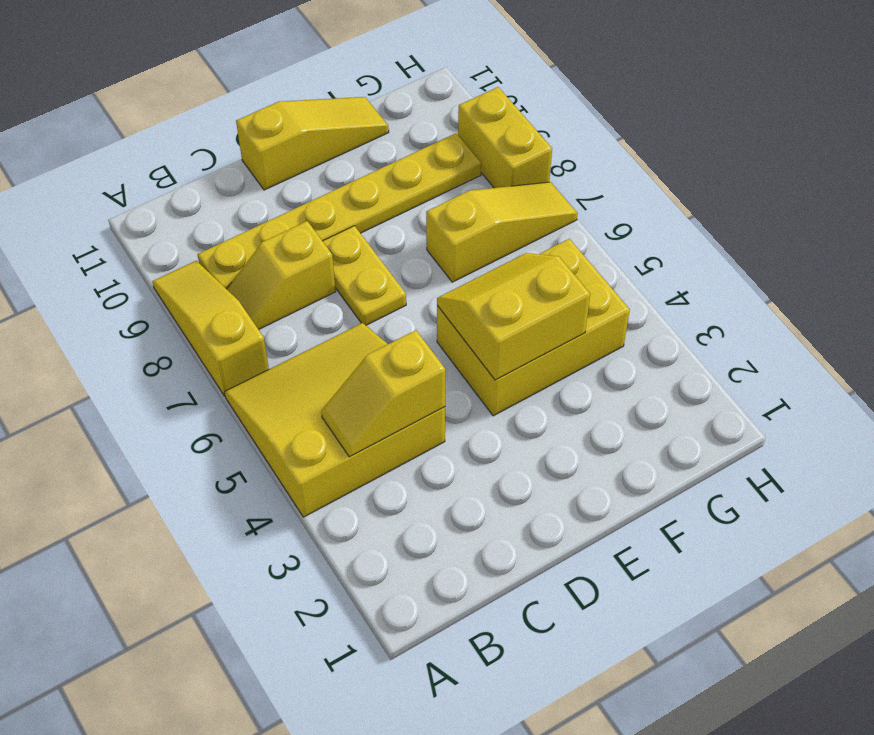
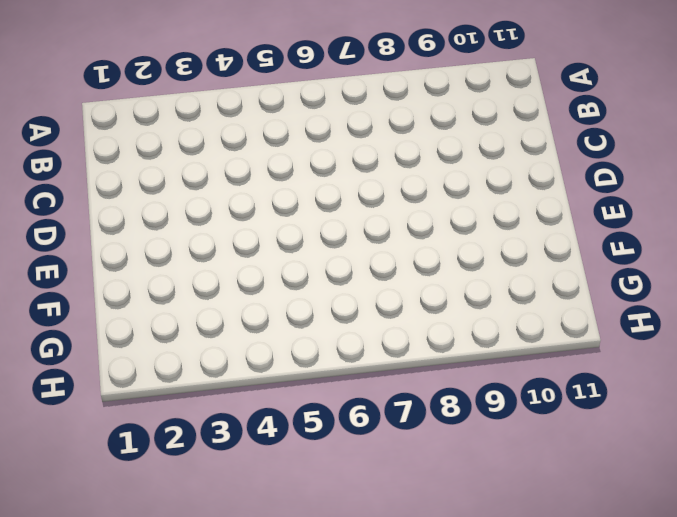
none -> yellow 3x3 slope [225,323,445,517]
none -> yellow 1x3 slope [152,261,269,396]

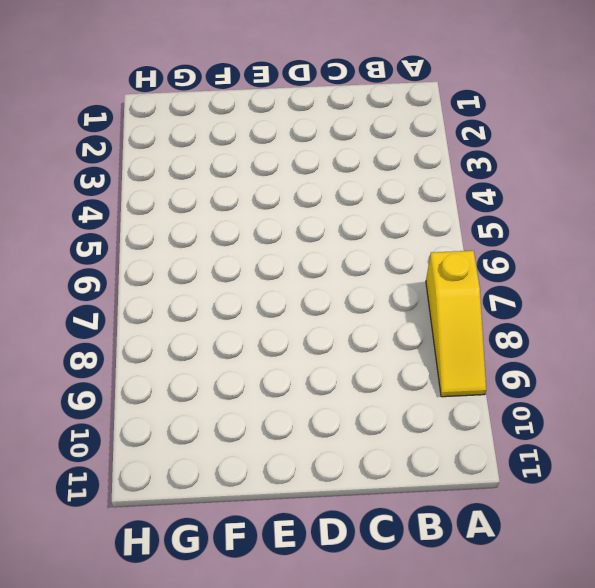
none -> yellow 3x3 slope [225,323,445,517]
none -> yellow 1x2 slope [227,221,336,330]

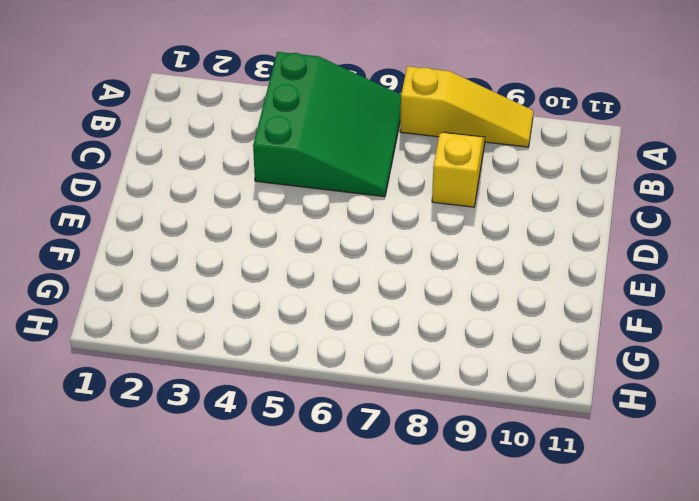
green 3x3 slope [253,52,401,197] -> yellow 3x3 slope [225,323,445,517]
none -> yellow 1x6 plate [197,133,481,289]
none -> yellow 1x2 plate [323,226,406,325]

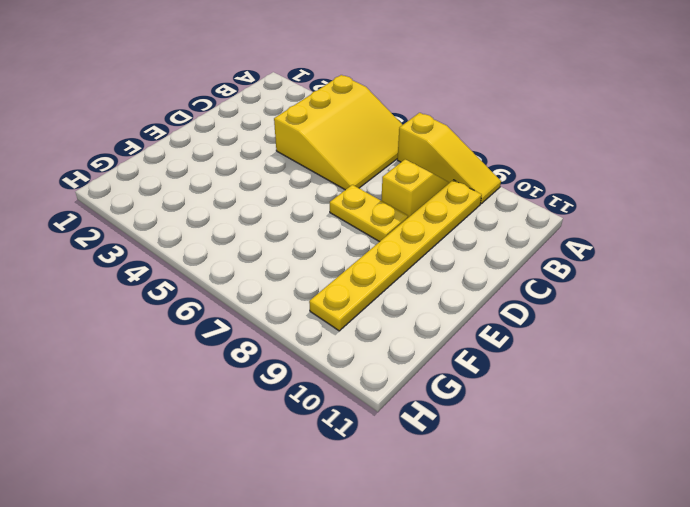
none -> yellow 1x3 slope [236,97,389,190]
none -> yellow 2x3 brick [437,239,630,416]

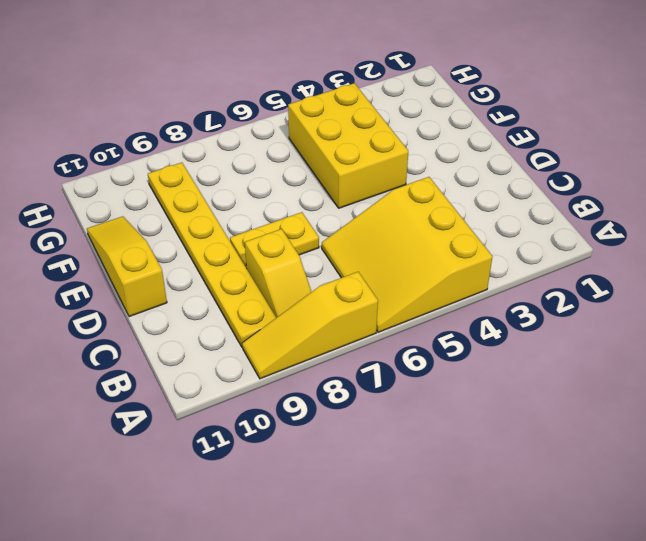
none -> yellow 1x3 slope [426,182,578,282]
none -> yellow 1x2 brick [458,87,552,188]

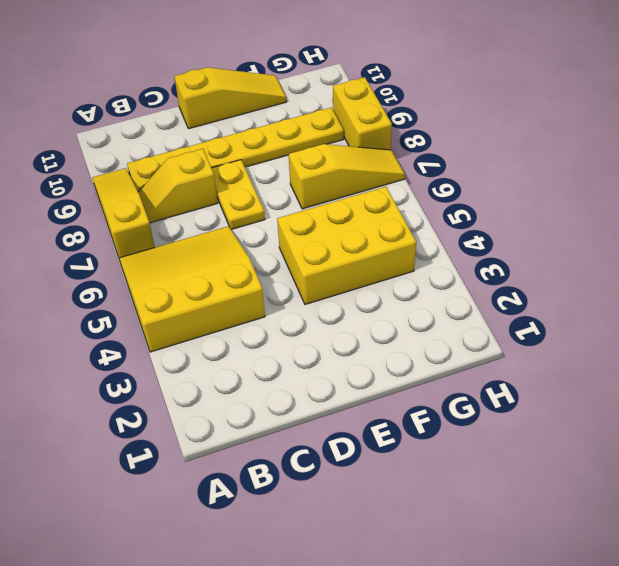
none -> yellow 1x2 slope [321,330,445,457]
none -> yellow 2x2 slope [437,253,590,380]

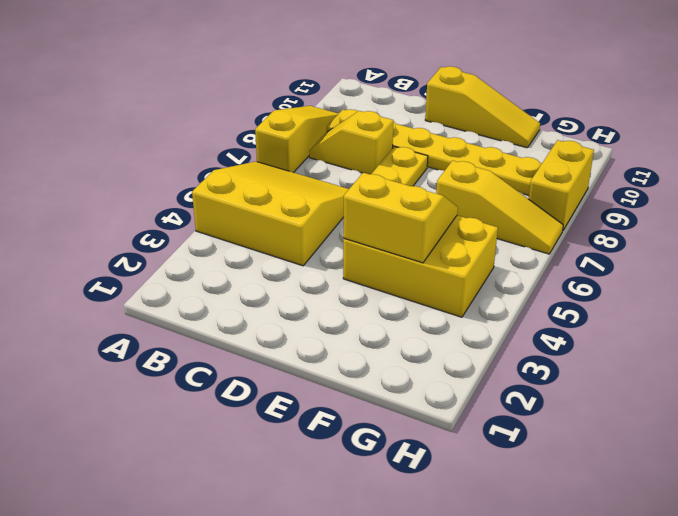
none -> yellow 1x2 slope [321,330,445,457]

